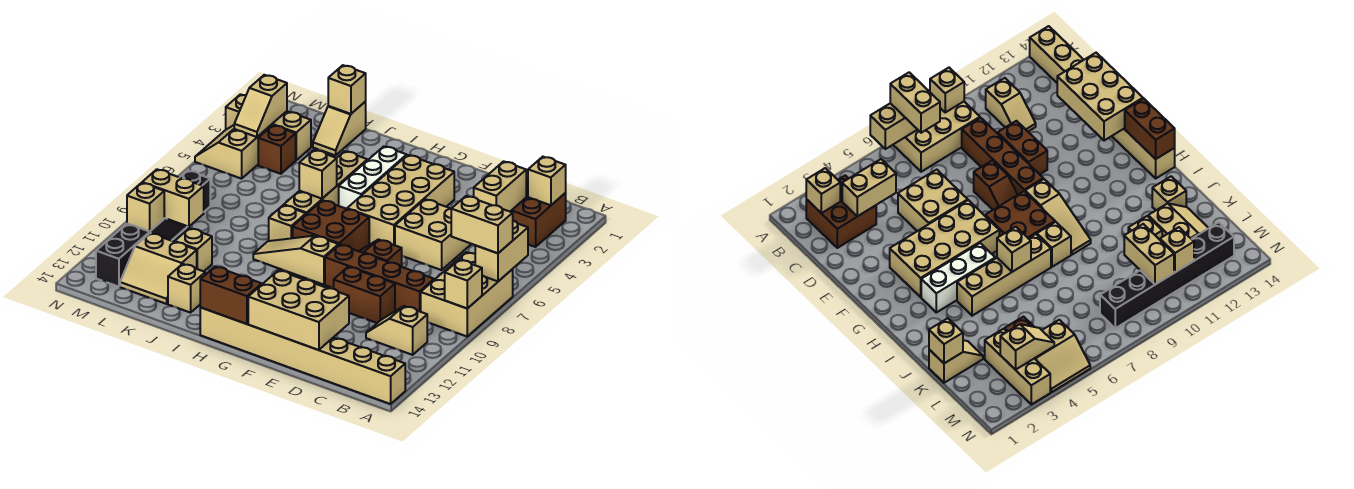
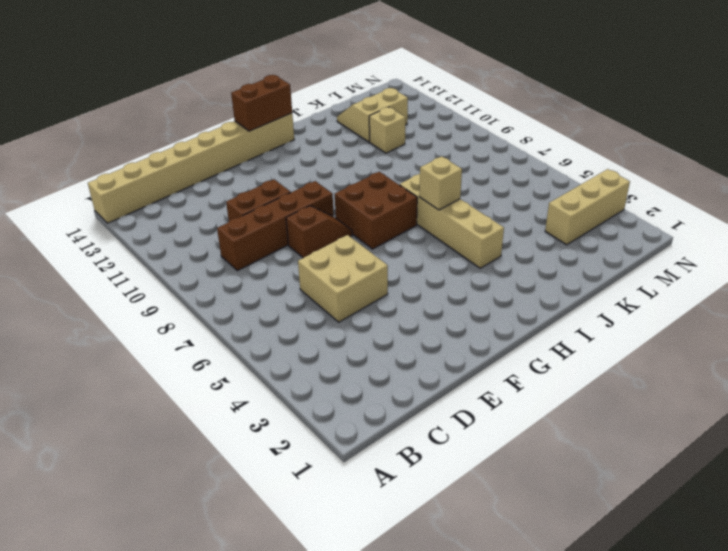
none -> tan 2x3 brick [421,252,513,336]
none -> brown 2x2 brick [510,177,566,247]
none -> tan 1x2 slope [366,306,427,355]
none -> tan 2x4 brick [347,155,454,245]

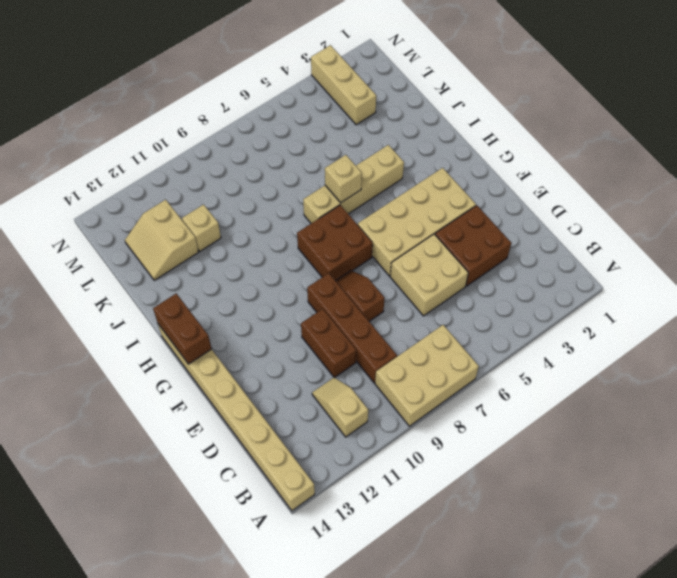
brown 2x2 brick [435,205,511,286] -> brown 2x2 brick moved to [510,177,566,247]
none -> tan 1x3 slope [253,236,338,285]
none -> white 1x3 brick [339,146,407,209]
none -> tan 1x1 brick [269,205,306,241]
none -> tan 1x1 brick [168,264,205,313]

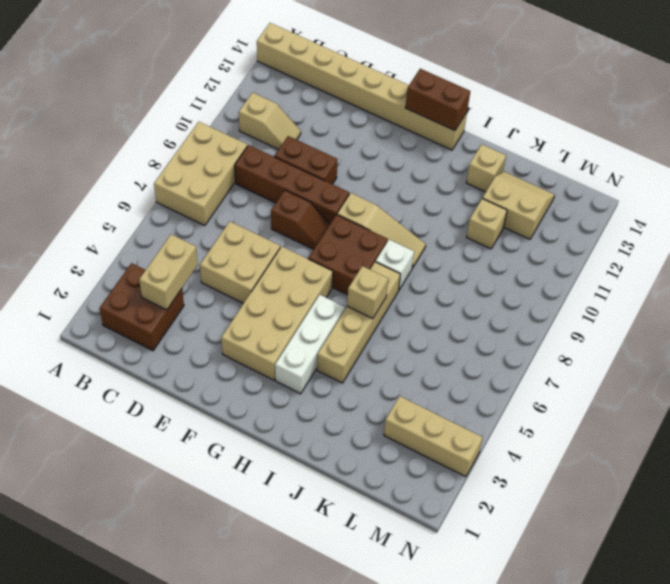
white 1x1 brick [376,240,414,290] -> tan 1x1 brick [269,205,306,241]
none -> tan 1x2 slope [313,102,366,156]
none -> brown 1x1 brick [258,125,296,174]
none -> tan 2x2 slope [195,125,272,179]
none -> black 1x6 brick [96,170,210,287]

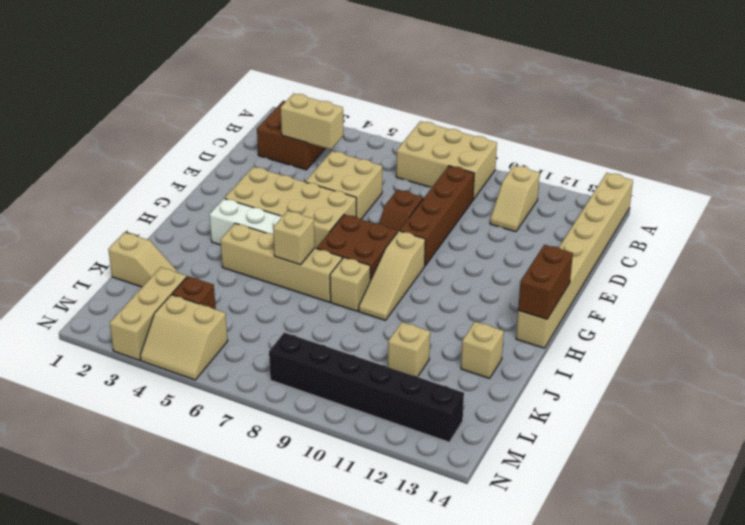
none -> brown 1x2 brick [334,267,395,323]
none -> tan 2x2 slope [120,233,197,304]
none -> tan 1x2 brick [475,221,528,281]
none -> tan 1x1 brick [445,260,482,308]

